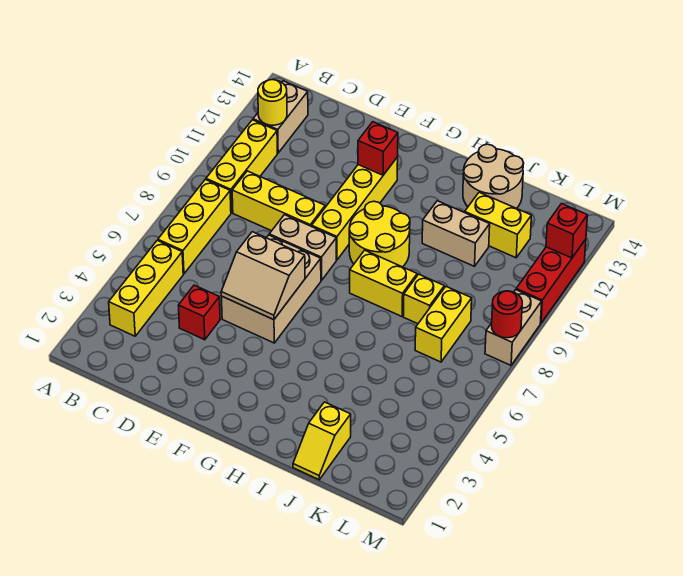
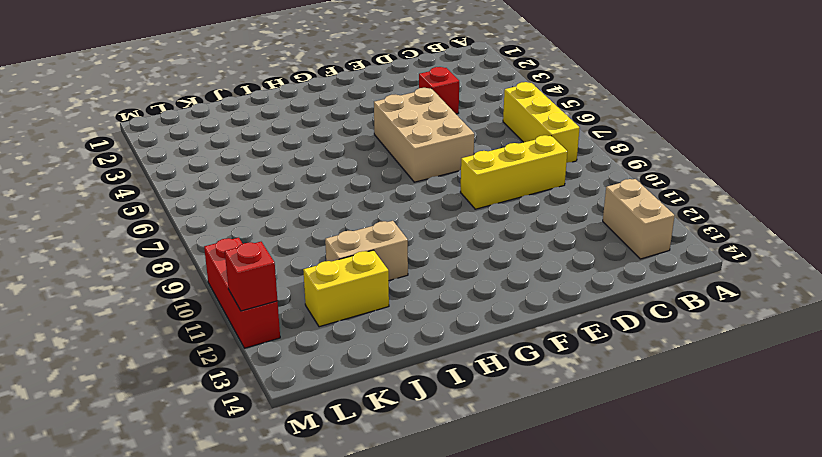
none -> yellow 1x3 brick [109,240,183,336]
none -> yellow 1x3 brick [206,120,277,213]
none -> tan 1x2 brick [269,215,336,280]

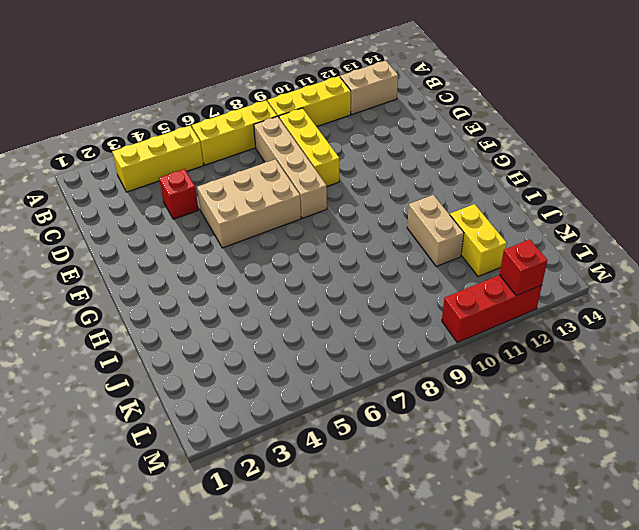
tan 1x4 brick [254,116,327,218] -> tan 1x2 brick [269,215,336,280]
none -> yellow 1x4 brick [312,157,398,260]
none -> yellow 2x2 round brick [349,201,410,267]
none -> yellow 1x2 brick [350,250,417,316]

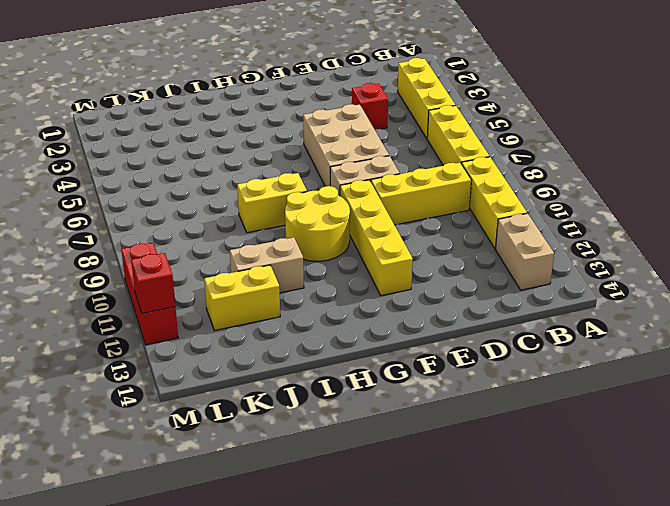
none -> tan 2x2 round brick [463,144,524,209]
none -> yellow 1x2 slope [293,402,351,480]
none -> yellow 1x1 brick [403,274,444,324]

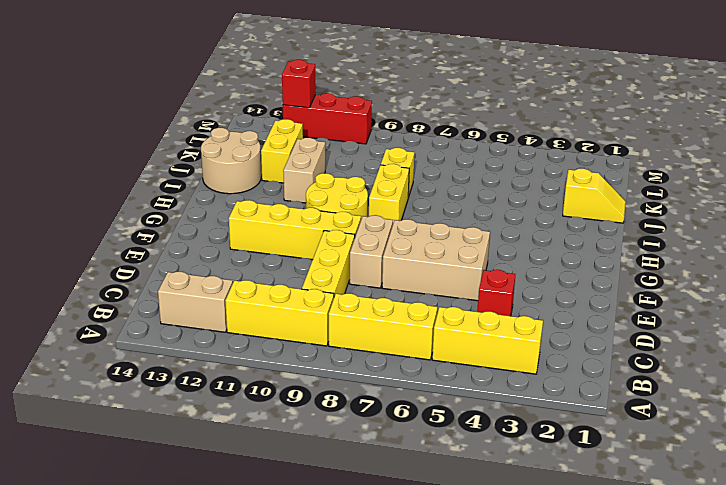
none -> yellow 1x2 brick [415,287,472,362]
none -> tan 1x2 brick [485,290,542,365]
none -> yellow 1x1 round brick [258,80,287,125]

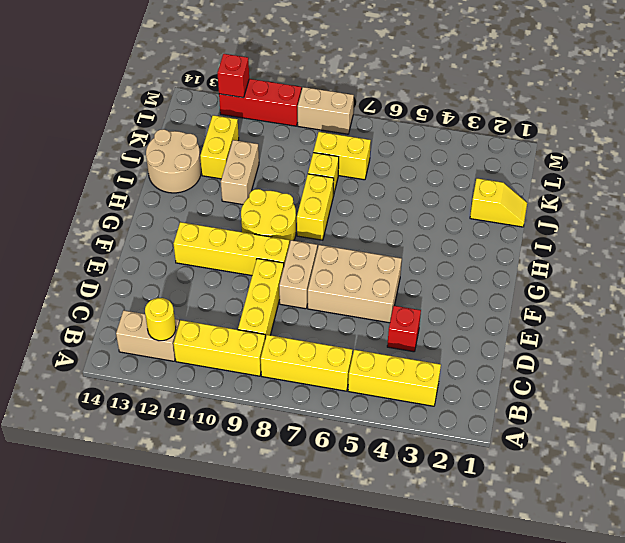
none -> tan 2x2 slope [221,232,305,320]
none -> red 1x1 brick [358,122,398,175]
none -> red 1x1 round brick [492,291,522,338]

